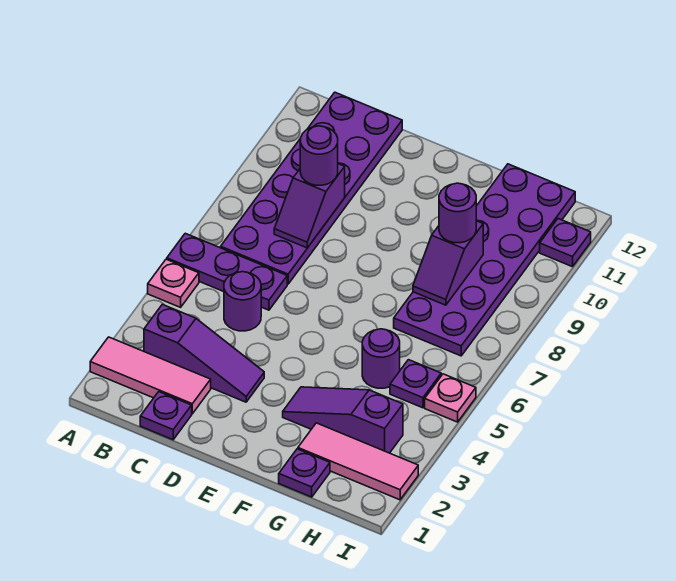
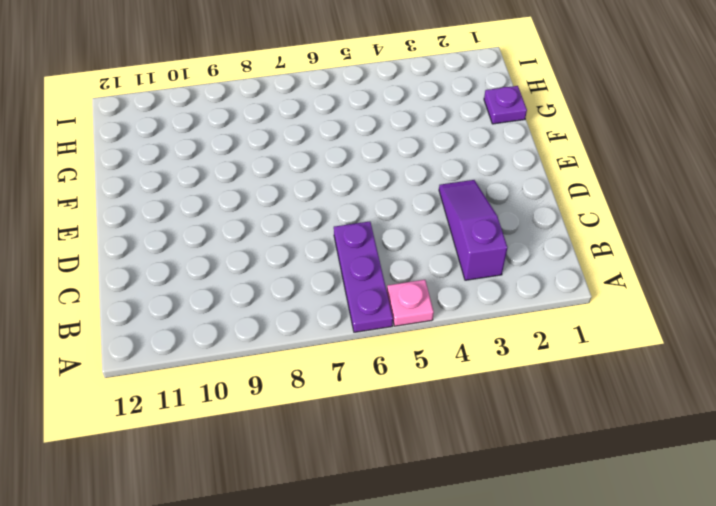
none -> pink 1x3 tile [90,337,211,414]
none -> purple 2x6 plate [221,92,402,284]
none -> purple 1x1 plate [140,392,192,440]

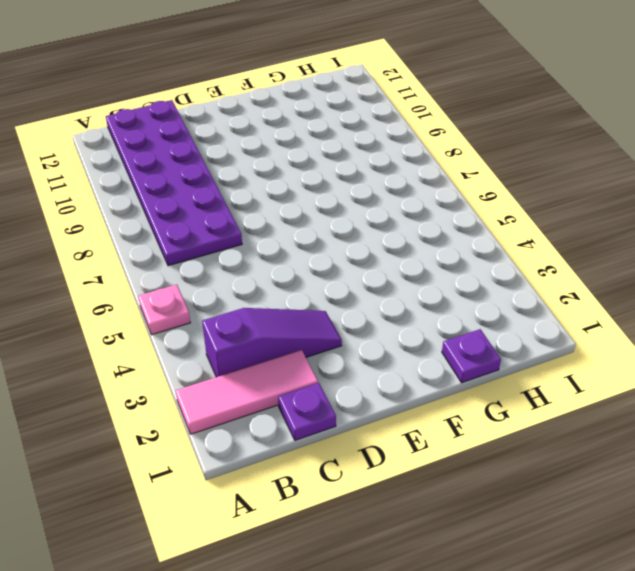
none -> purple 1x3 plate [167,233,287,310]
none -> purple 1x1 round brick [224,272,261,331]
none -> purple 1x3 slope [283,387,403,453]

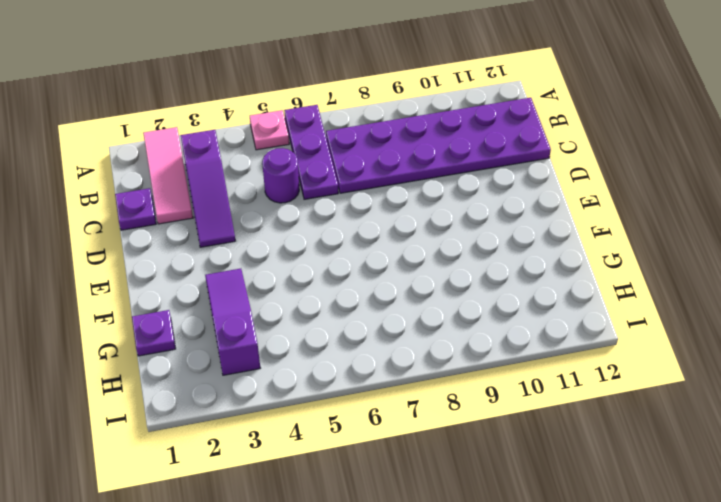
none -> pink 1x3 tile [298,423,418,500]
none -> purple 1x1 round brick [362,329,400,388]
none -> purple 2x6 plate [394,164,575,356]

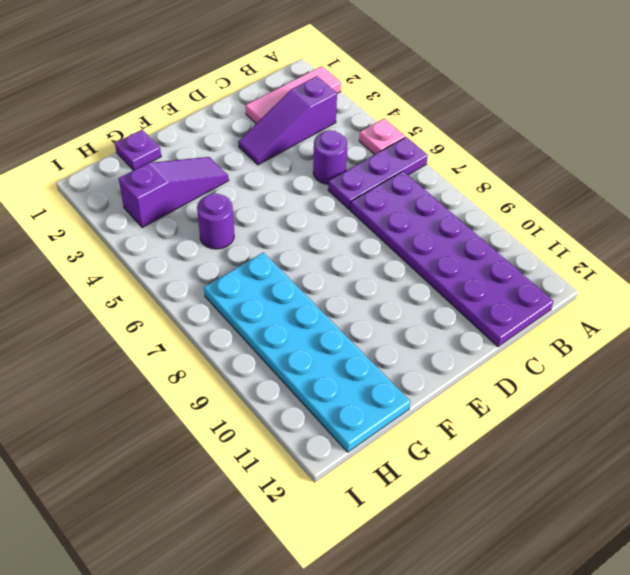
cyan 2x6 plate [204,252,410,452] -> purple 2x6 plate [394,164,575,356]
none -> purple 1x1 plate [140,392,192,440]
none -> pink 1x3 tile [298,423,418,500]
none -> purple 1x1 plate [390,360,441,408]

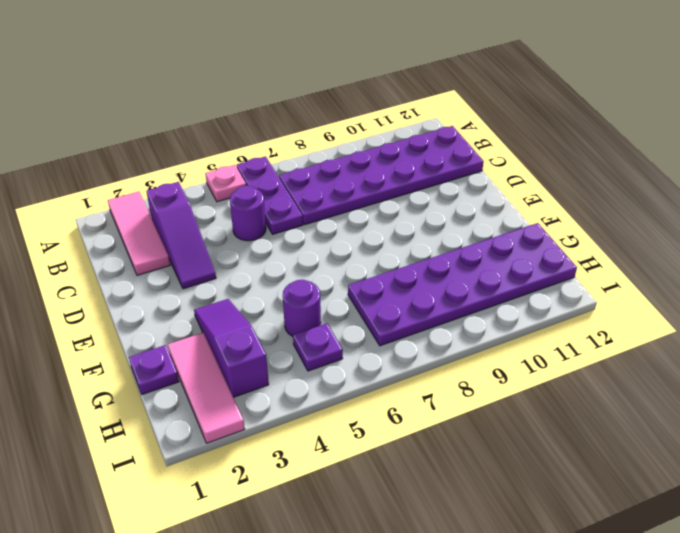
none -> purple 1x1 plate [140,392,192,440]
none -> pink 1x1 plate [425,374,476,422]
none -> purple 1x1 plate [540,219,591,267]

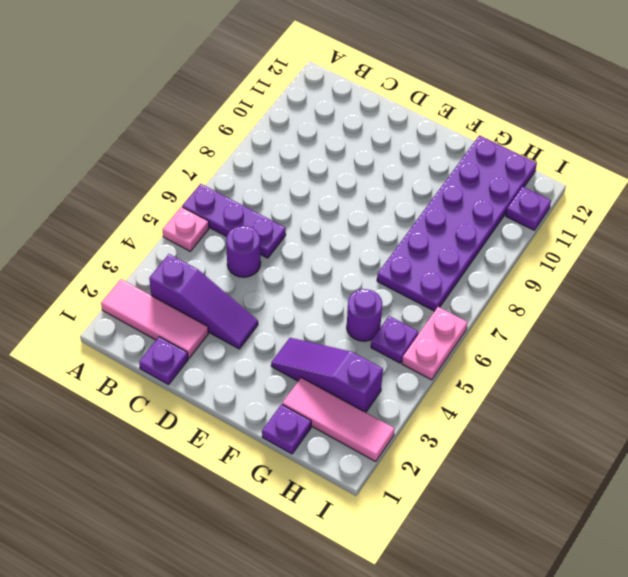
pink 1x2 plate [402,307,468,380] -> pink 1x1 plate [425,374,476,422]
none -> purple 2x6 plate [221,92,402,284]
none -> purple 1x2 slope [274,164,345,248]
none -> purple 1x2 slope [413,221,483,305]

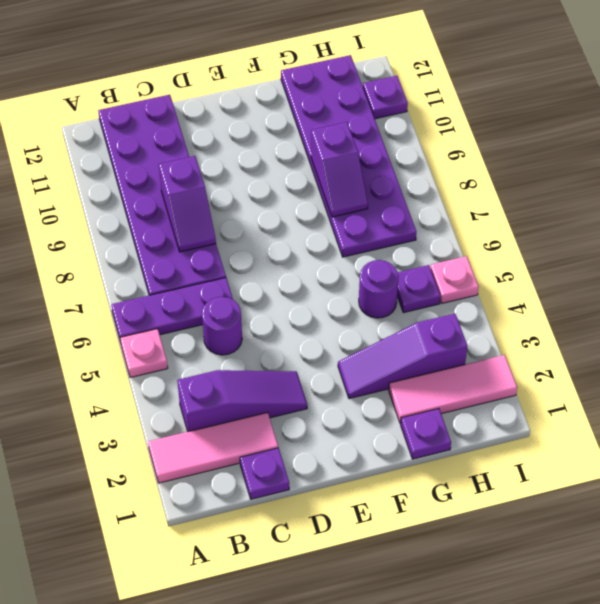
none -> purple 1x1 round brick [300,126,338,185]
none -> purple 1x1 round brick [439,183,476,243]

